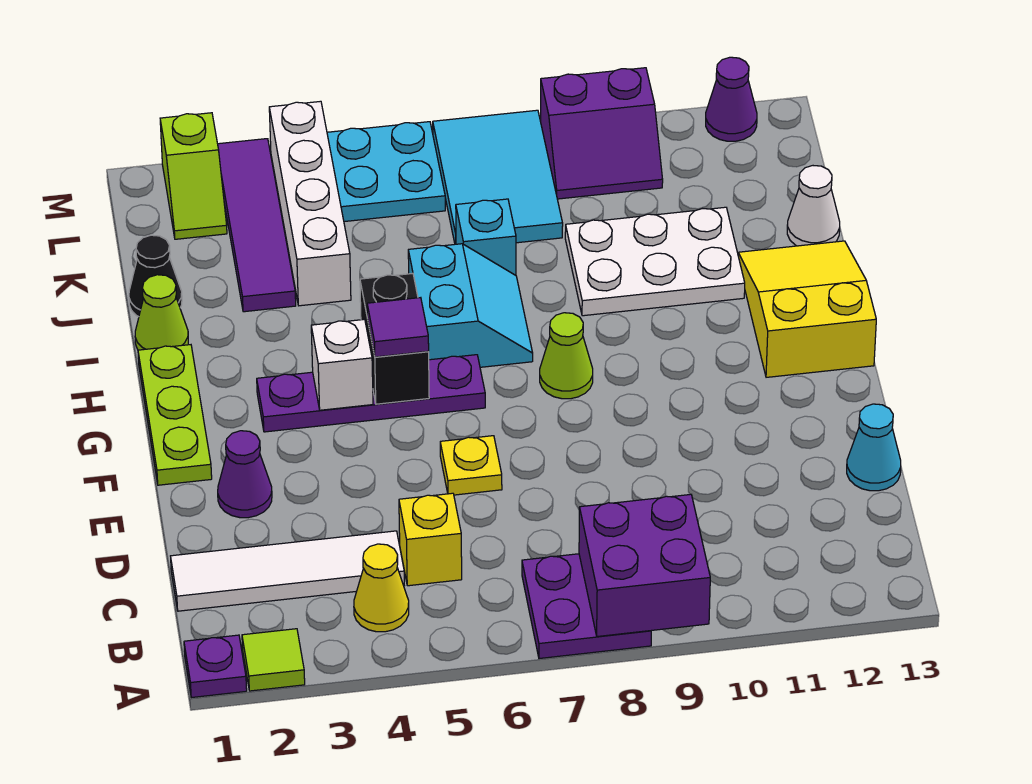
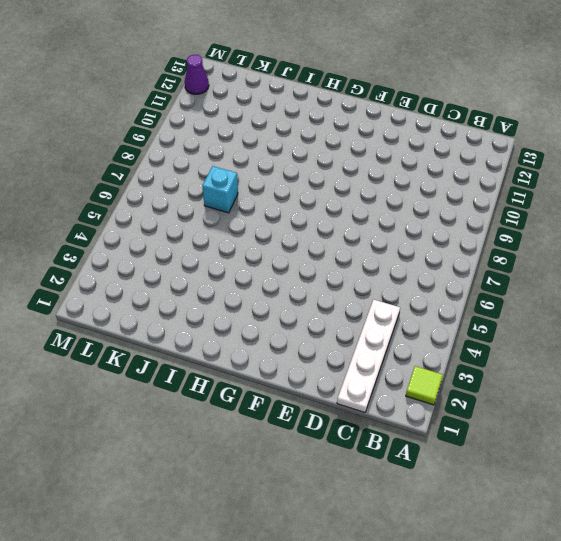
white 1x4 plate [337,300,400,412] -> white 1x4 tile [171,531,404,611]
none -> purple 1x1 plate [184,635,247,698]
none -> purple 2x2 plate [522,554,651,659]
none -> yellow 1x1 cone [354,544,409,632]
none -> yellow 1x1 brick [399,493,462,586]

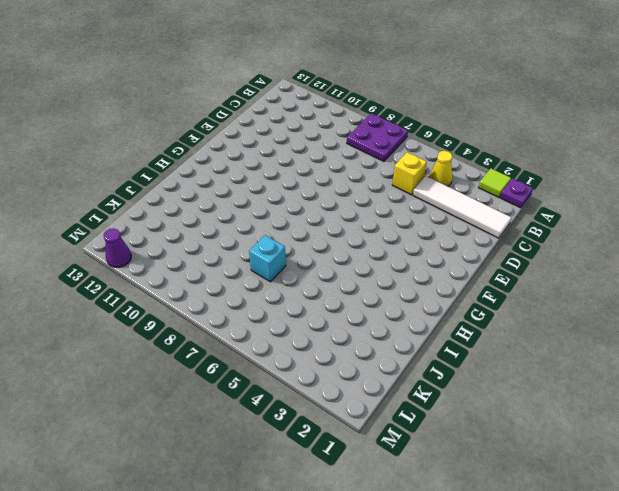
none -> cyan 1x1 cone [847,404,901,491]
none -> purple 1x1 cone [218,431,272,518]
none -> yellow 1x1 plate [440,436,502,495]
none -> lime 1x3 plate [138,345,212,485]

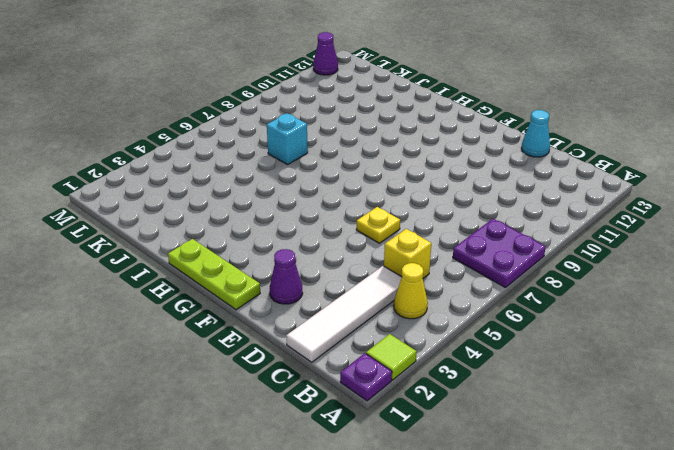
none -> purple 1x4 plate [257,355,485,432]
none -> lime 1x1 cone [540,313,593,399]
none -> yellow 2x3 slope [738,241,876,377]
none -> cyan 2x2 slope [408,244,533,367]

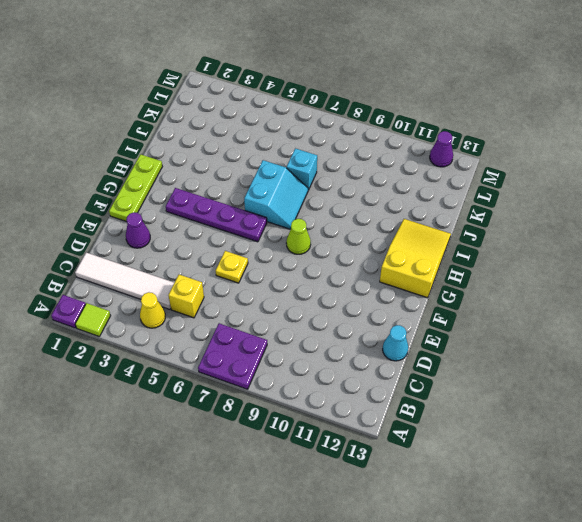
none -> lime 1x1 cone [135,275,188,350]
none -> white 2x3 plate [565,207,745,316]
none -> black 1x1 cone [129,235,182,317]
none -> purple 1x4 tile [218,139,296,312]

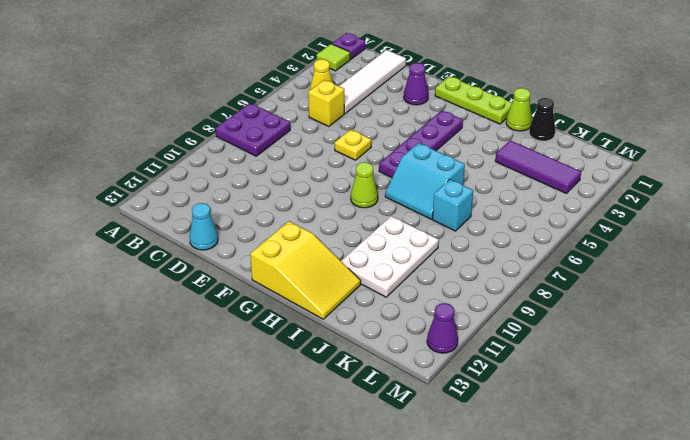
purple 1x3 tile [495,140,581,194] -> purple 1x4 tile [218,139,296,312]
none -> white 1x4 brick [269,101,351,306]
none -> white 1x1 cone [787,166,840,246]
none -> cyan 2x3 tile [433,110,563,244]
none -> lime 1x2 slope [160,113,227,239]

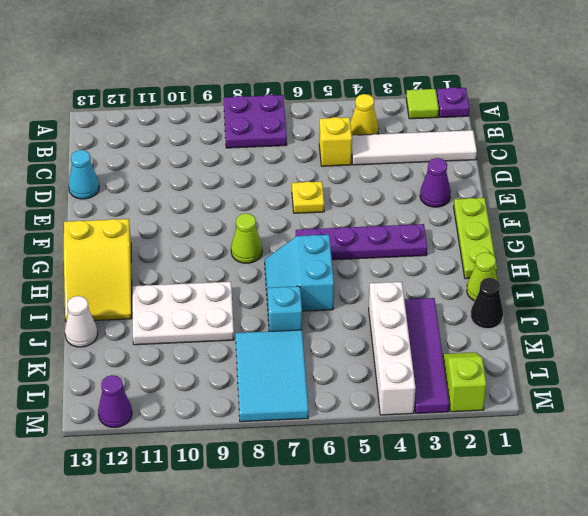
none -> cyan 2x2 plate [327,122,445,222]
none -> purple 2x2 slope [541,68,663,199]
none -> purple 2x2 brick [579,494,710,637]
none -> white 1x1 brick [311,319,373,410]

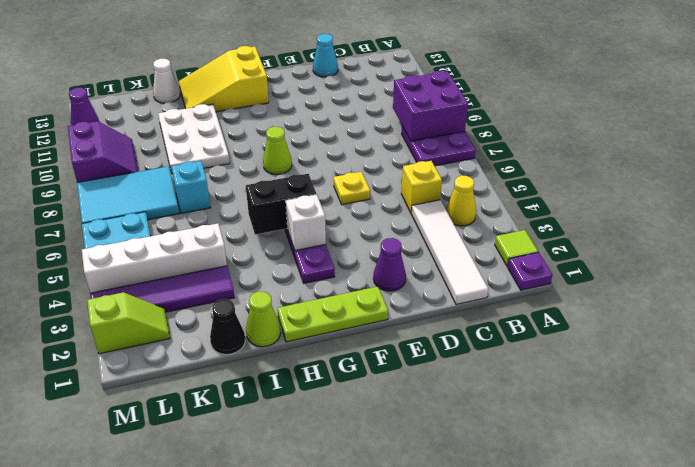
none -> cyan 2x2 slope [408,244,533,367]
none -> purple 1x1 tile [367,298,429,357]

